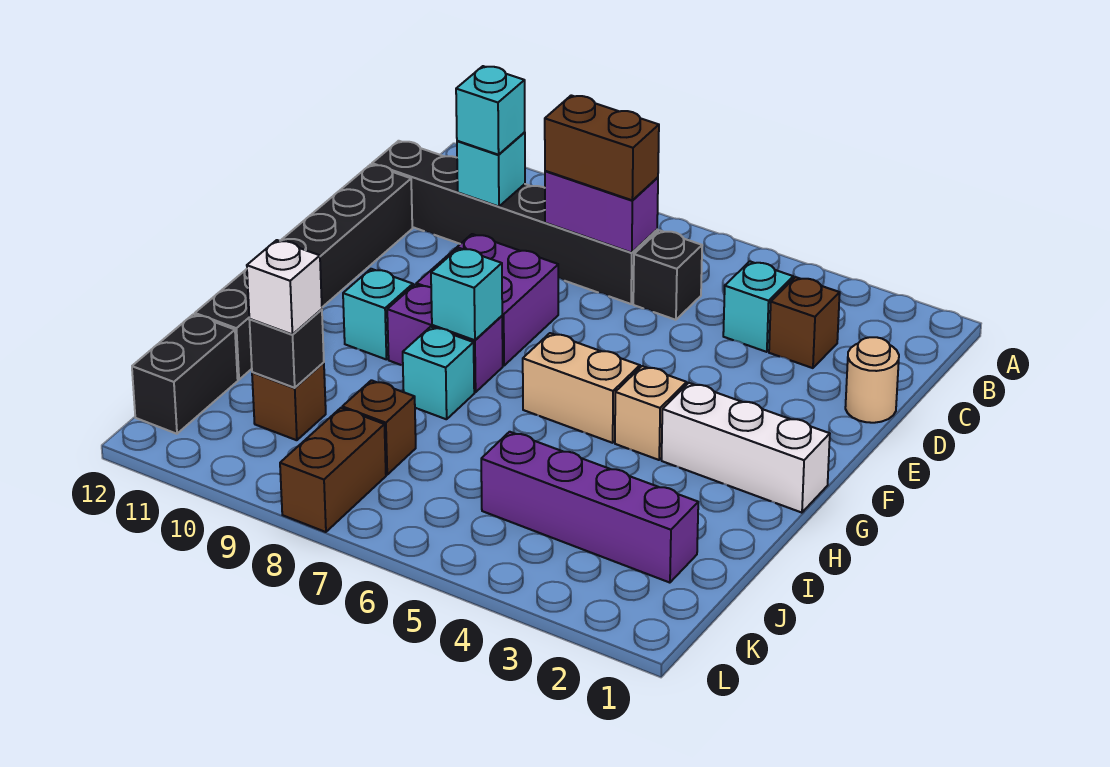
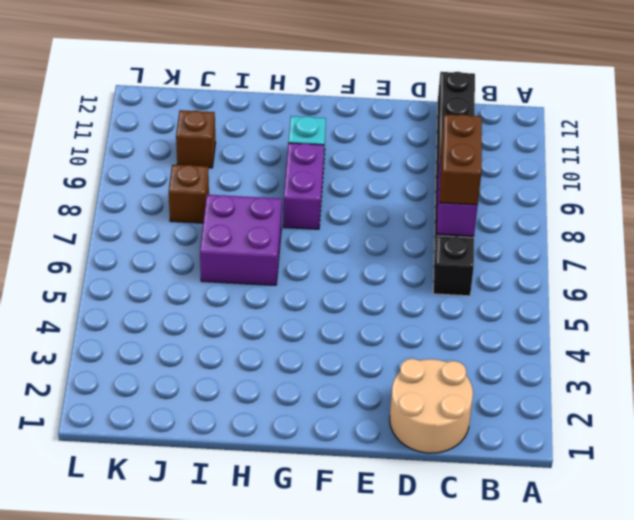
tan 2x2 round brick [390,359,473,453] -> tan 1x1 round brick [845,337,899,423]
purple 2x2 brick [200,195,282,285] -> purple 2x2 brick moved to [416,234,558,366]
none -> brown 1x1 brick [769,277,840,368]
none -> cyan 1x1 brick [723,261,793,352]
none -> black 1x6 brick [195,164,412,380]

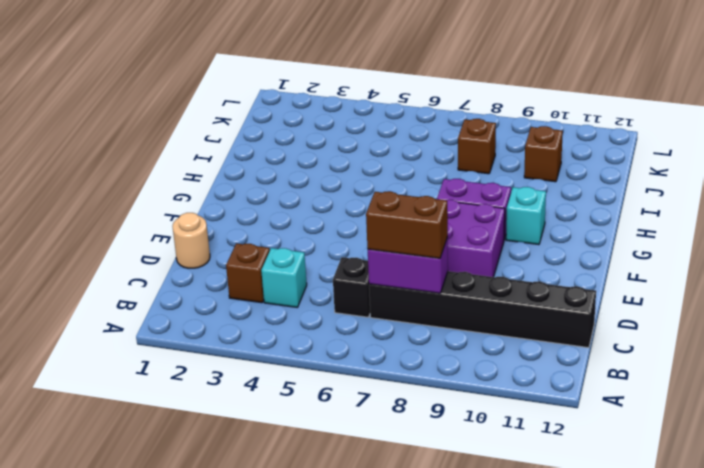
none -> black 1x6 brick [195,164,412,380]
none -> white 1x3 brick [662,383,830,513]
none -> tan 1x1 brick [615,366,687,460]

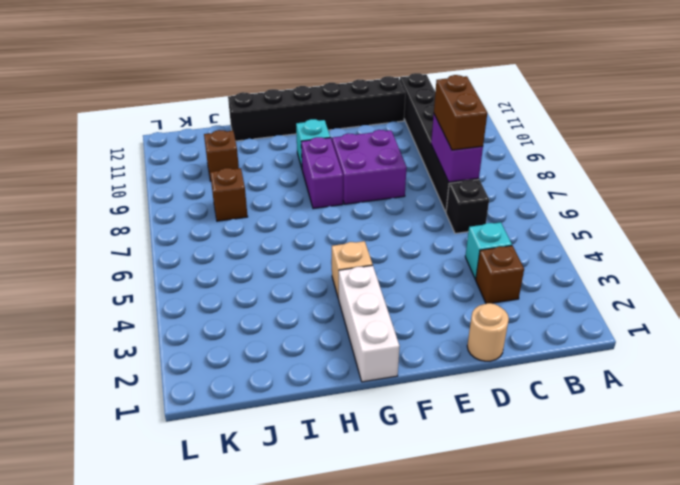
none -> tan 1x2 brick [523,333,640,443]
none -> cyan 1x1 brick [403,327,474,419]
none -> purple 1x4 brick [481,432,698,583]

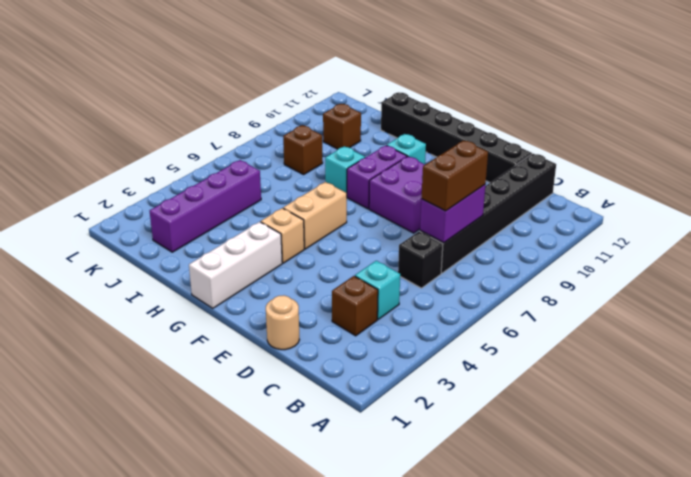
none -> black 1x2 brick [132,314,238,434]
none -> brown 1x2 brick [280,408,386,532]
none -> cyan 1x1 brick [457,132,525,207]

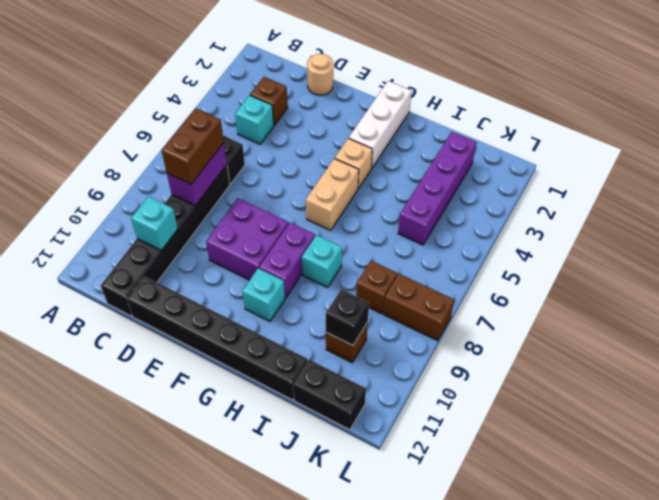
none -> cyan 1x1 brick [431,248,502,340]
none -> cyan 1x1 brick [456,66,525,155]
none -> white 1x1 brick [247,240,322,334]

